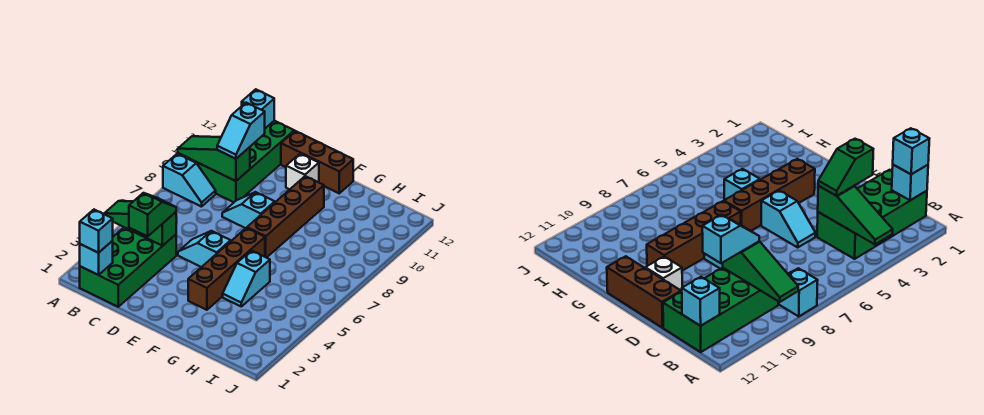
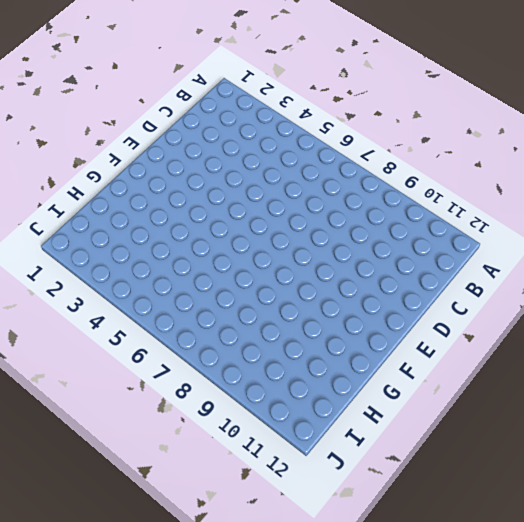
none -> cyan 1x2 slope [163,154,216,207]
none -> green 2x4 brick [80,227,176,307]
none -> green 2x4 brick [198,121,294,202]

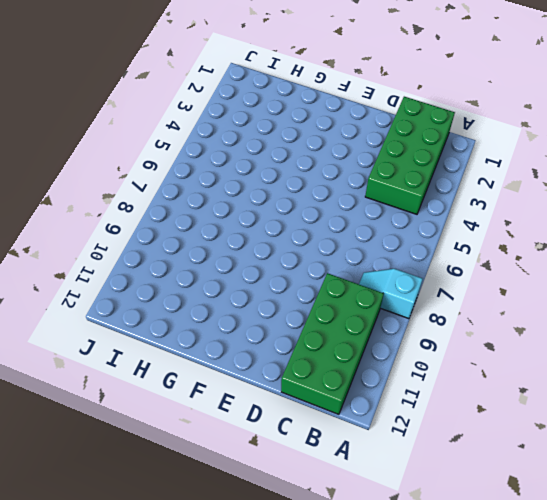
none -> cyan 1x2 slope [178,231,231,267]
none -> cyan 1x2 slope [222,192,275,228]
none -> brown 1x3 brick [281,131,353,193]

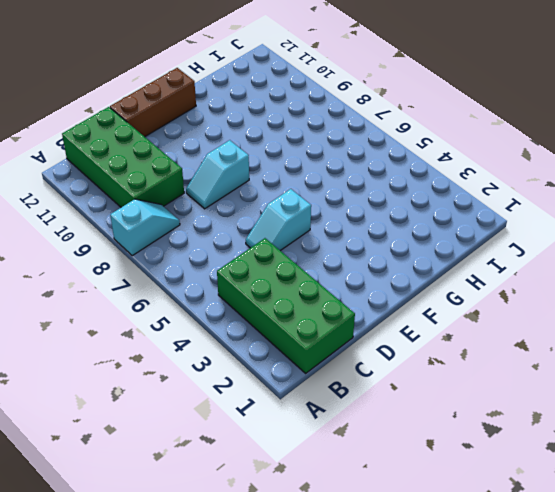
none -> white 1x1 brick [286,153,319,189]
none -> brown 1x4 brick [188,228,265,310]
none -> brown 1x4 brick [247,176,324,258]

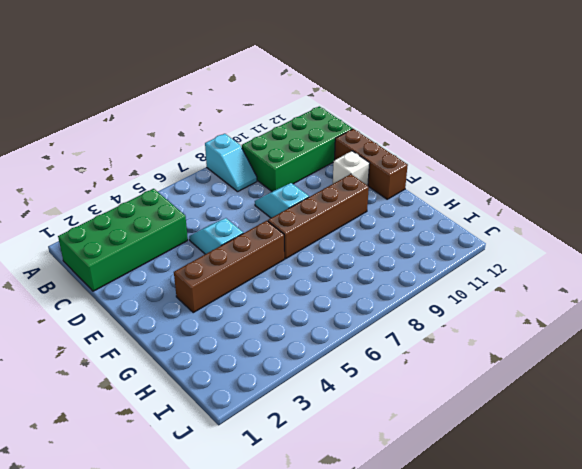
none -> cyan 1x2 slope [223,250,270,306]
none -> green 1x3 slope [104,201,176,246]
none -> green 1x3 slope [178,136,250,181]

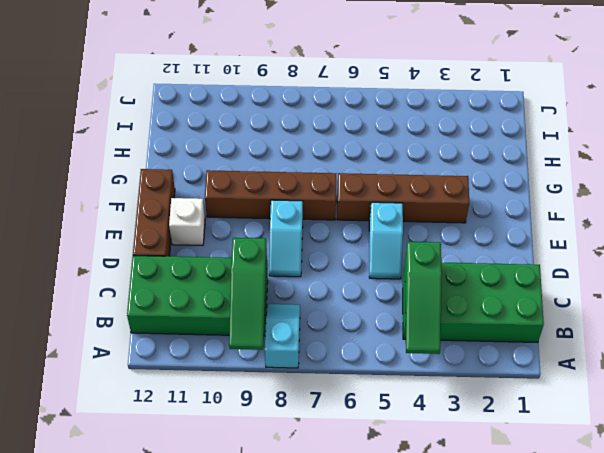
none -> cyan 1x2 slope [223,250,270,306]
none -> cyan 1x1 brick [80,241,113,275]
none -> cyan 1x1 brick [242,89,274,128]

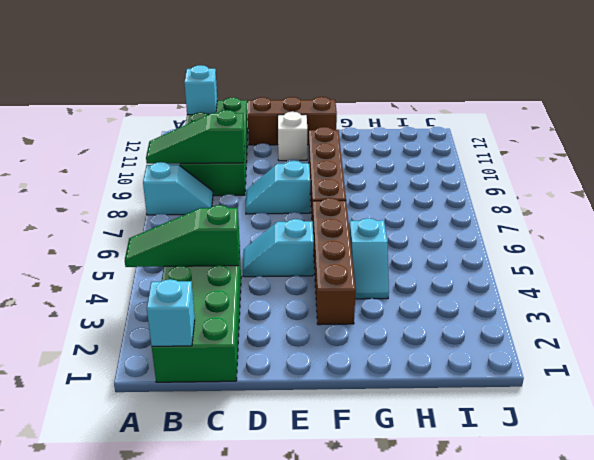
none -> cyan 1x1 brick [80,210,113,253]
none -> green 1x2 slope [129,193,176,236]
none -> cyan 1x2 slope [217,103,265,159]

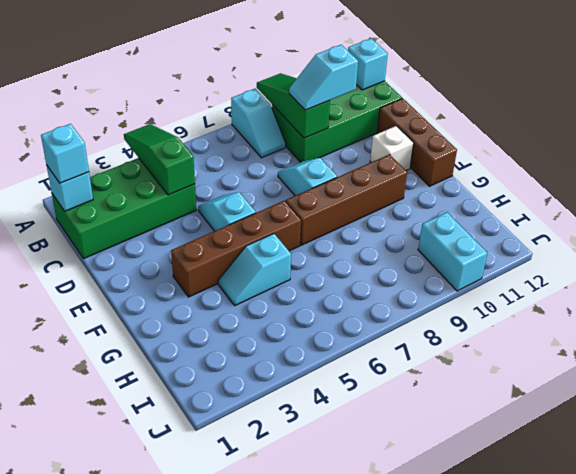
cyan 1x2 brick [418,212,487,291] -> none
none -> green 1x2 slope [129,193,176,236]

